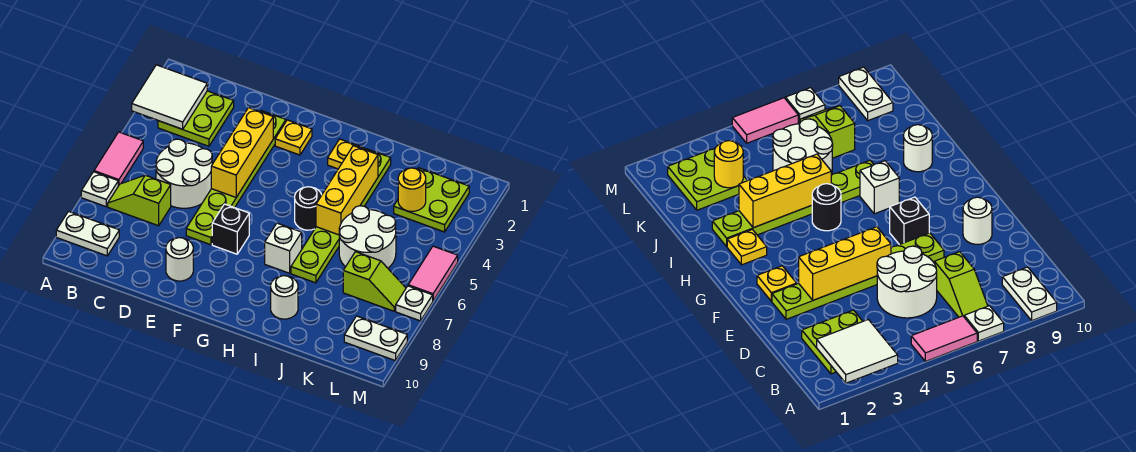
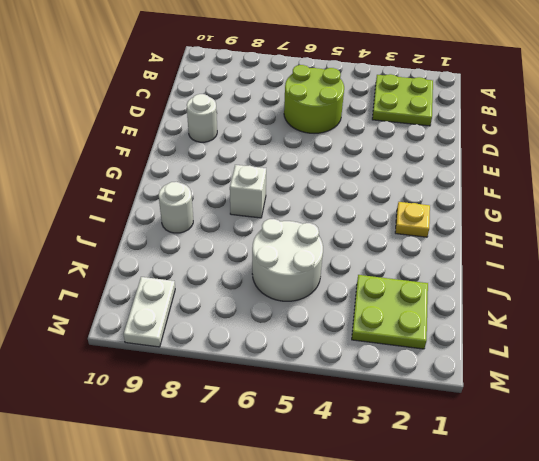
lime 2x2 round brick [284,65,344,133] -> white 2x2 round brick [156,139,212,208]
none -> pink 1x2 tile [94,132,143,186]
none -> white 1x1 plate [81,172,118,207]
none -> white 1x2 plate [56,211,119,256]

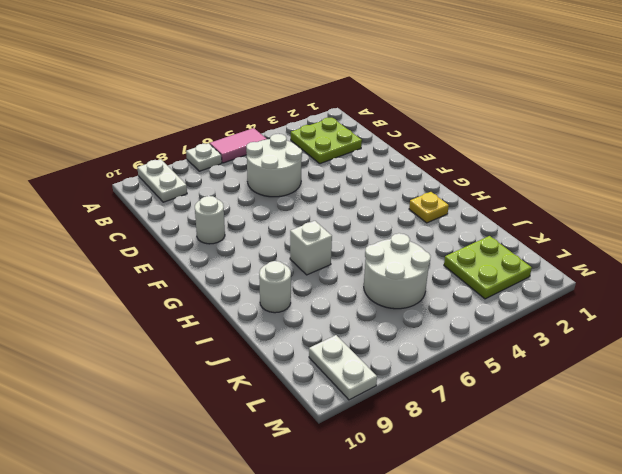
none -> lime 1x2 slope [108,175,171,226]
none -> lime 1x6 plate [186,111,286,245]
none -> yellow 1x1 plate [275,120,312,155]

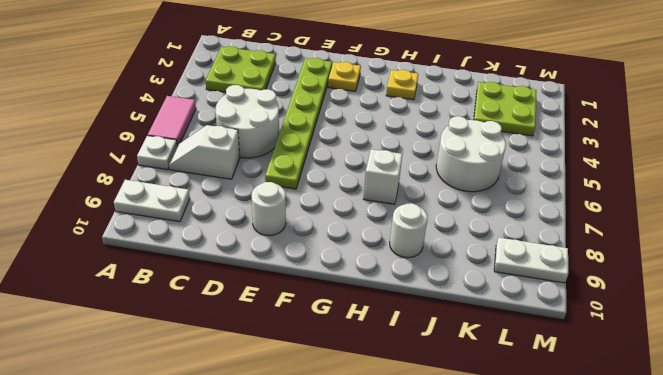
white 1x2 slope [169,125,240,179] -> lime 1x2 slope [108,175,171,226]
none -> black 1x1 brick [212,204,249,254]
none -> black 1x1 round brick [295,187,322,230]
none -> lime 1x6 plate [291,149,391,283]

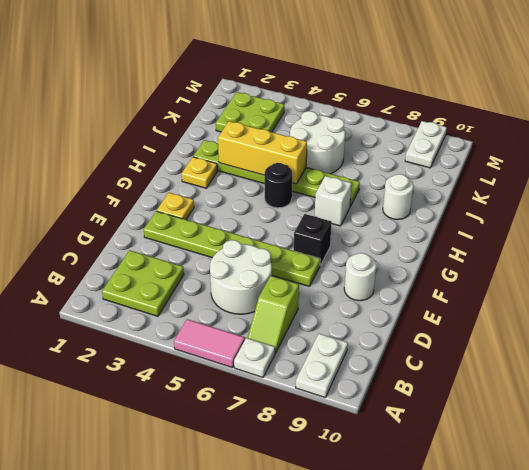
none -> lime 1x2 slope [343,252,406,311]
none -> pink 1x2 tile [408,246,458,301]
none -> white 1x1 plate [396,286,433,321]

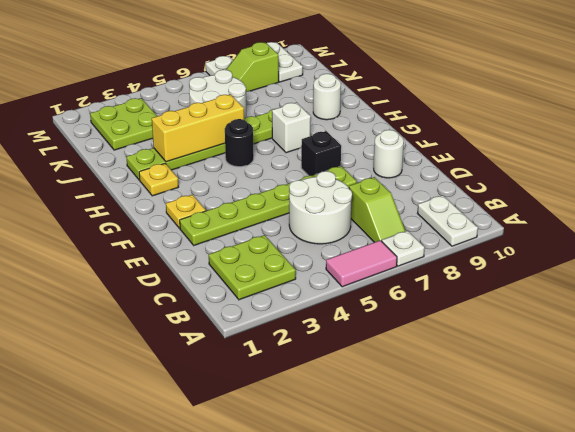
lime 1x2 slope [226,42,279,92] -> lime 1x2 slope turned to [343,252,406,311]
none -> pink 1x2 tile [408,246,458,301]
none -> white 2x2 tile [132,65,207,129]
none -> yellow 1x3 brick [211,108,273,197]

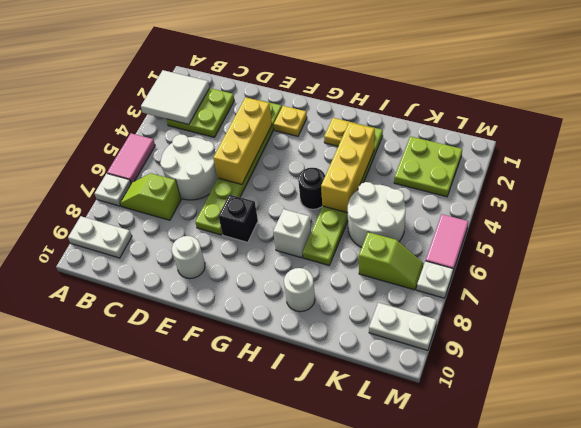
none -> yellow 1x1 round brick [398,168,426,211]

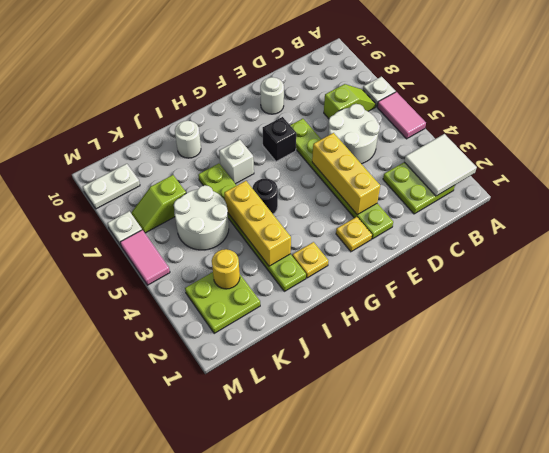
none -> white 1x2 plate [56,211,119,256]

